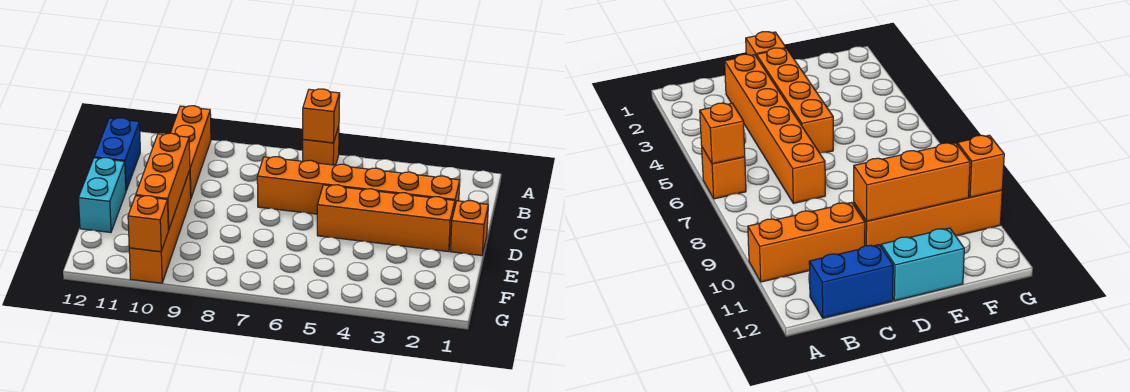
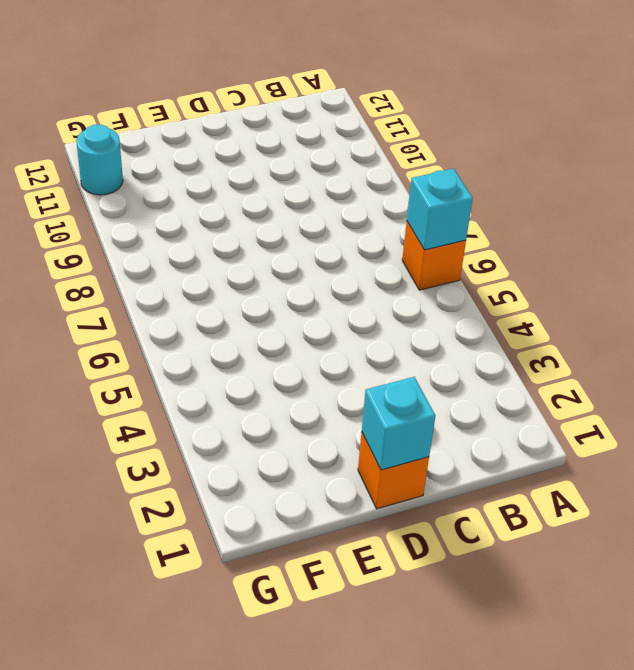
cyan 1x1 brick [407,169,473,250] -> orange 1x1 brick [303,89,340,143]
cyan 1x1 brick [362,377,435,470] -> none
cyan 1x1 round brick [76,125,123,195] -> none
none -> orange 1x3 brick [171,106,211,198]
none -> blue 1x2 brick [94,118,140,190]

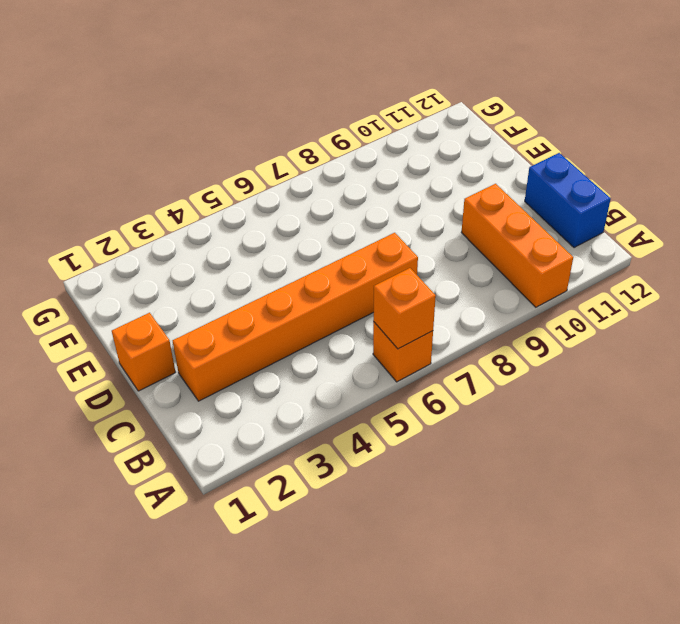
none -> orange 1x4 brick [317,185,455,252]
none -> orange 1x4 brick [129,170,191,283]

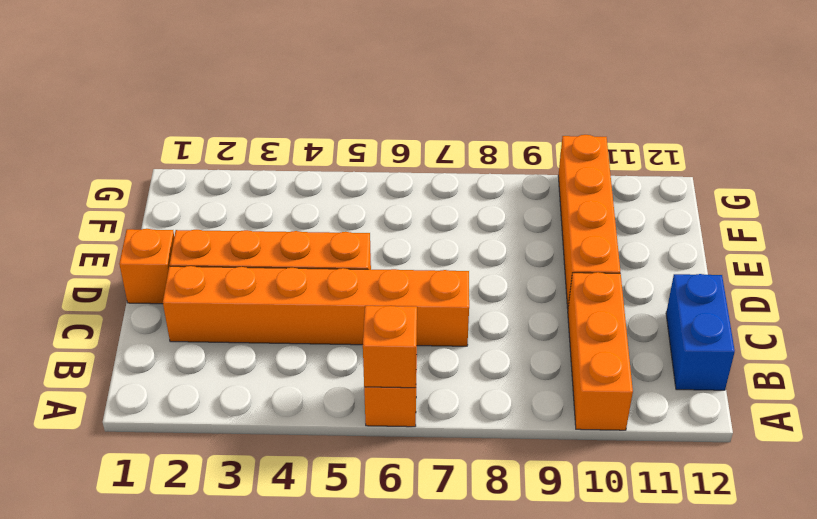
none -> cyan 1x2 brick [78,158,126,233]
none -> orange 1x3 brick [136,133,190,230]

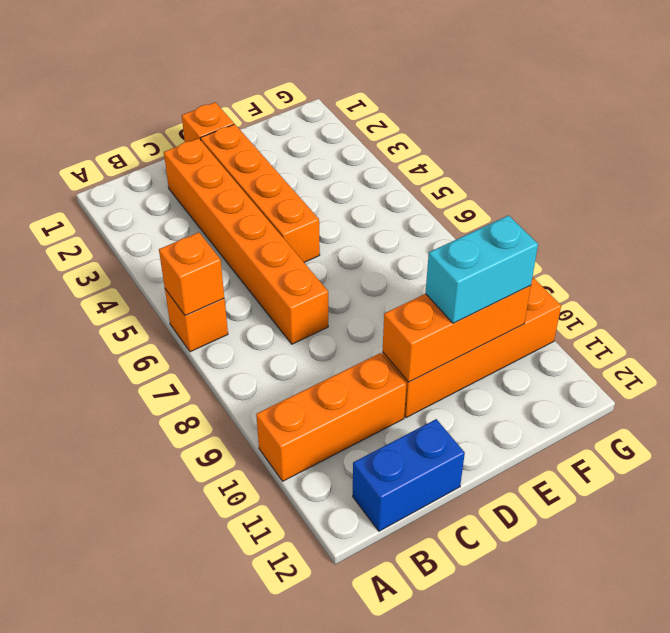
cyan 1x2 brick [426,215,538,323] -> cyan 1x2 brick moved to [78,158,126,233]
none -> orange 1x1 brick [128,196,168,252]

